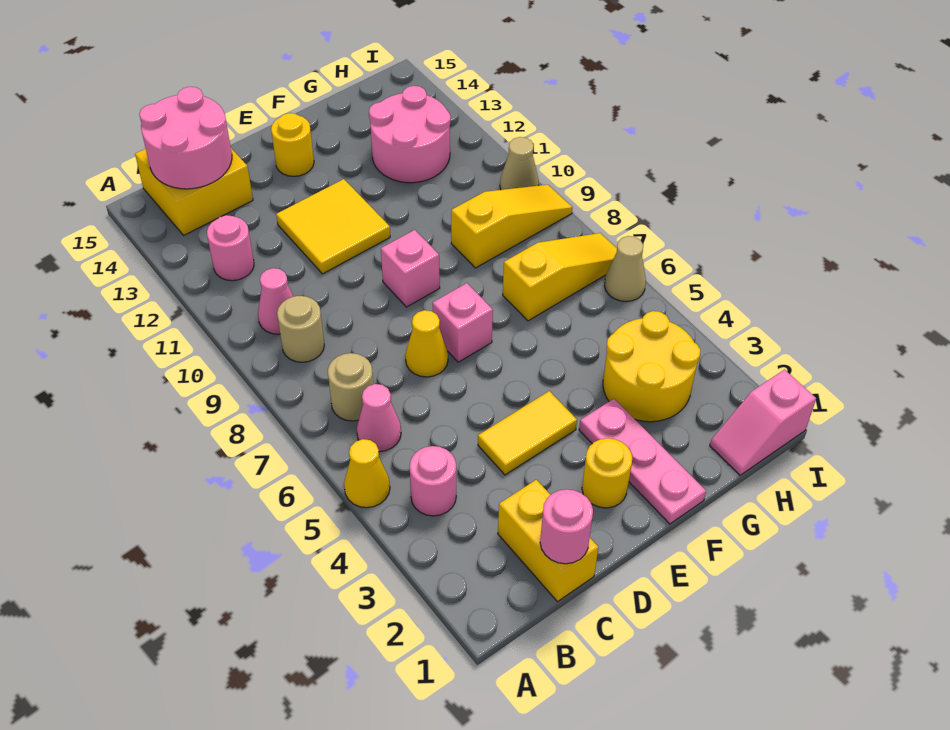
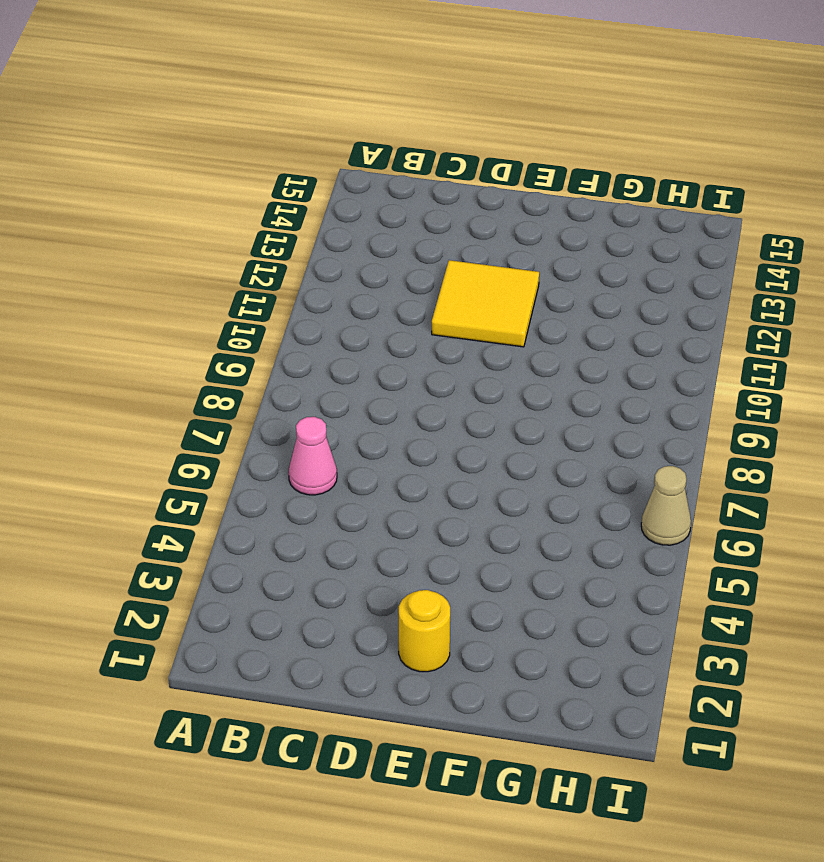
none -> yellow 1x1 cone [344,439,390,508]
none -> pink 1x1 round brick [410,446,456,516]
none -> tan 1x1 round brick [328,353,373,421]

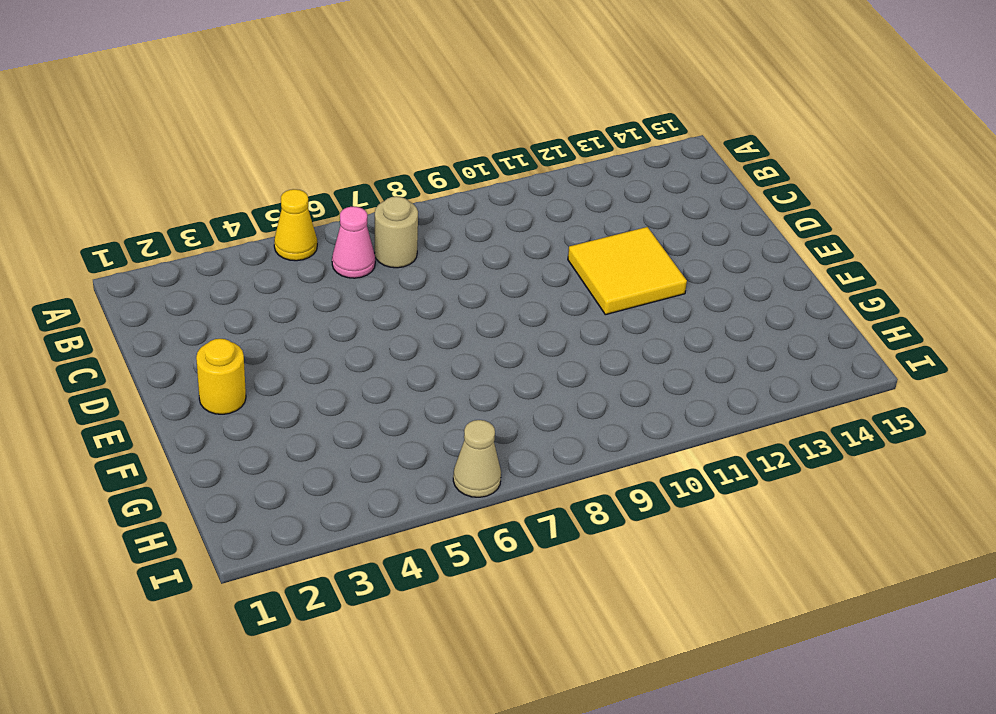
none -> pink 1x1 round brick [410,446,456,516]
none -> tan 1x1 round brick [277,296,324,362]
none -> pink 1x1 cone [258,268,293,334]

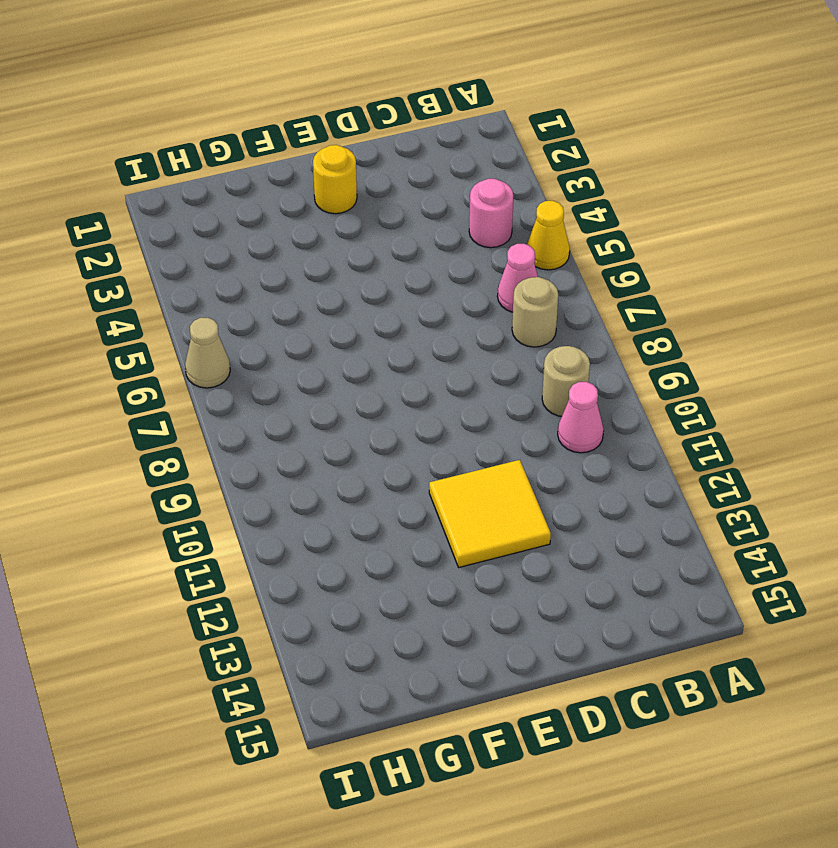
none -> pink 1x1 round brick [207,215,254,281]
none -> yellow 2x2 brick [135,148,253,235]
none -> yellow 1x2 brick [498,480,599,602]

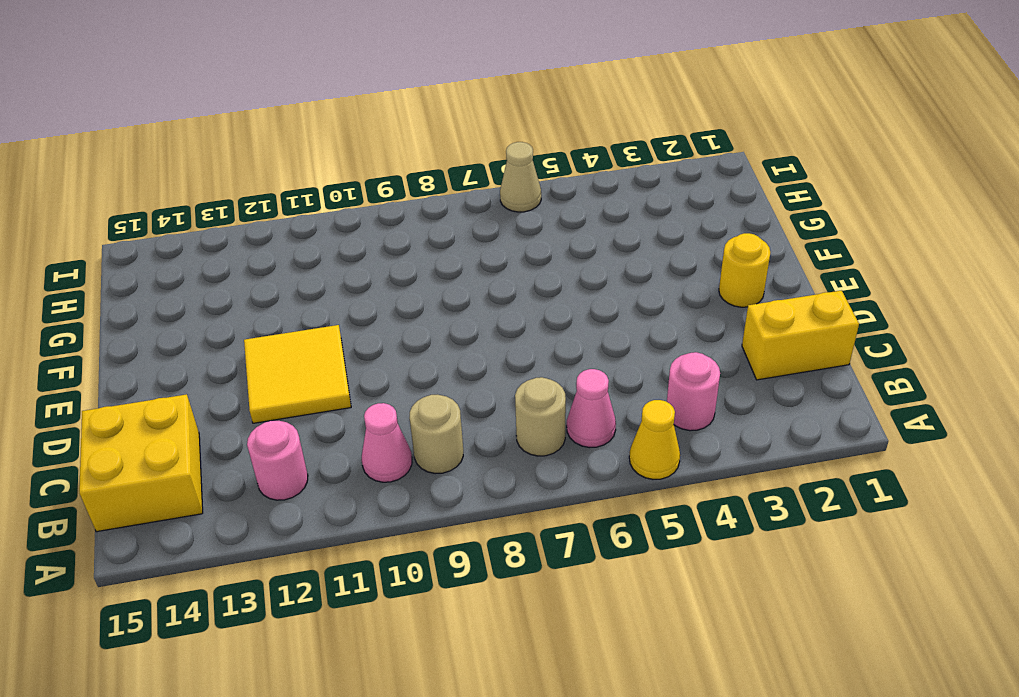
none -> yellow 1x2 tile [478,391,577,475]
none -> yellow 1x1 cone [405,310,448,377]
none -> pink 1x1 brick [433,283,493,362]

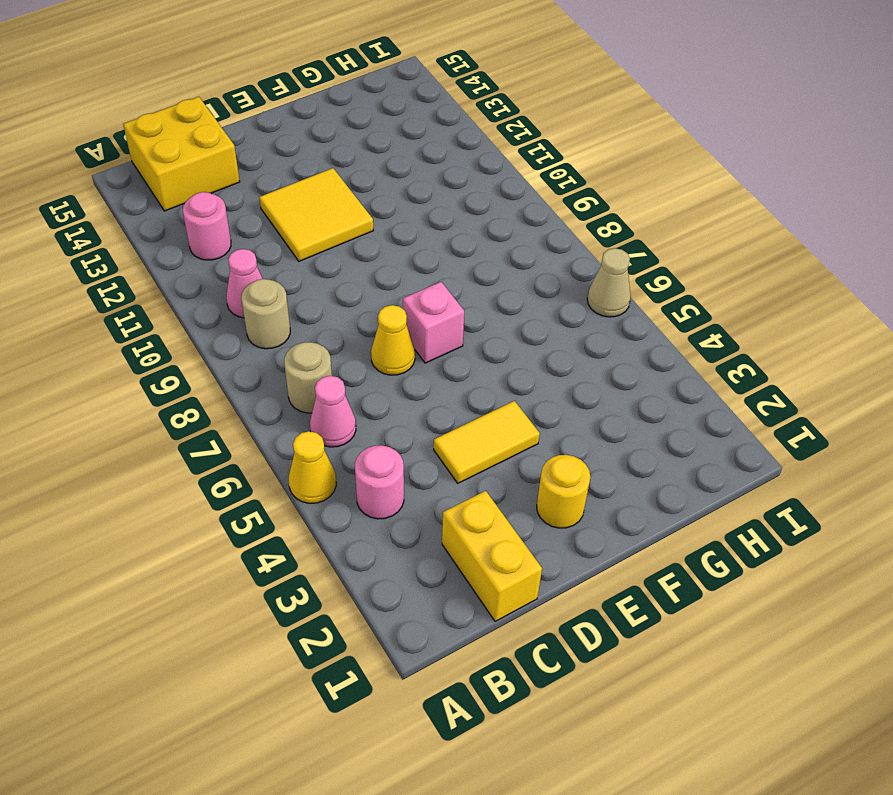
none -> pink 1x1 brick [381,230,440,307]
none -> yellow 1x1 round brick [271,113,314,176]
none -> pink 1x3 plate [579,399,706,524]

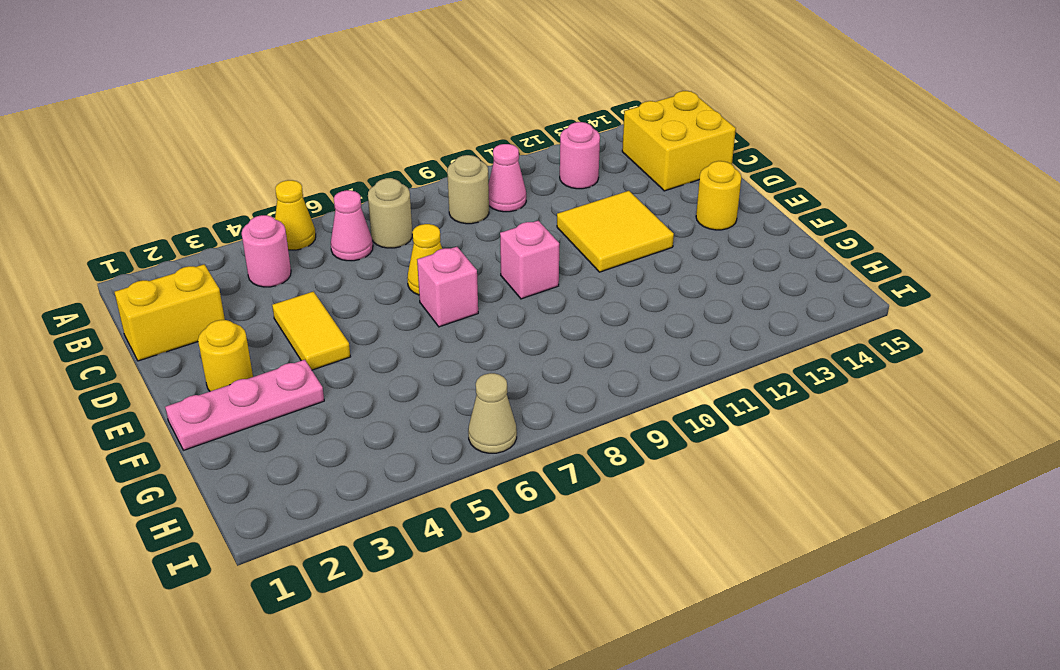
none -> yellow 2x2 round brick [603,311,700,422]
none -> yellow 1x3 slope [503,233,617,321]
none -> yellow 1x3 slope [451,185,573,268]

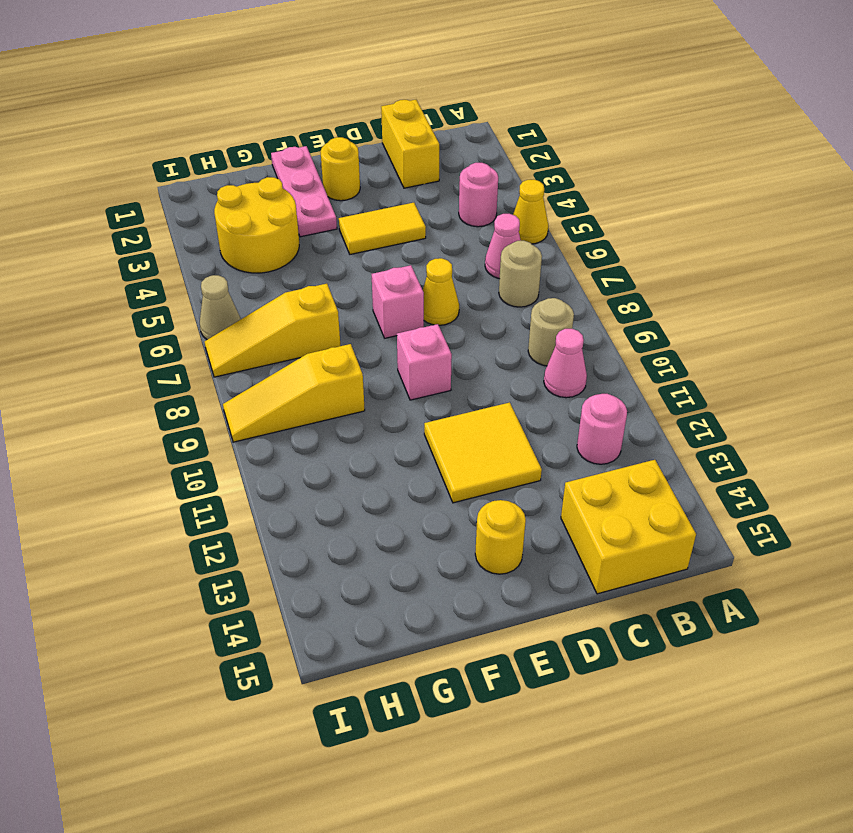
none -> pink 2x2 round brick [369,86,451,183]
none -> pink 1x2 slope [710,370,816,475]
none -> tan 1x1 cone [500,137,539,190]

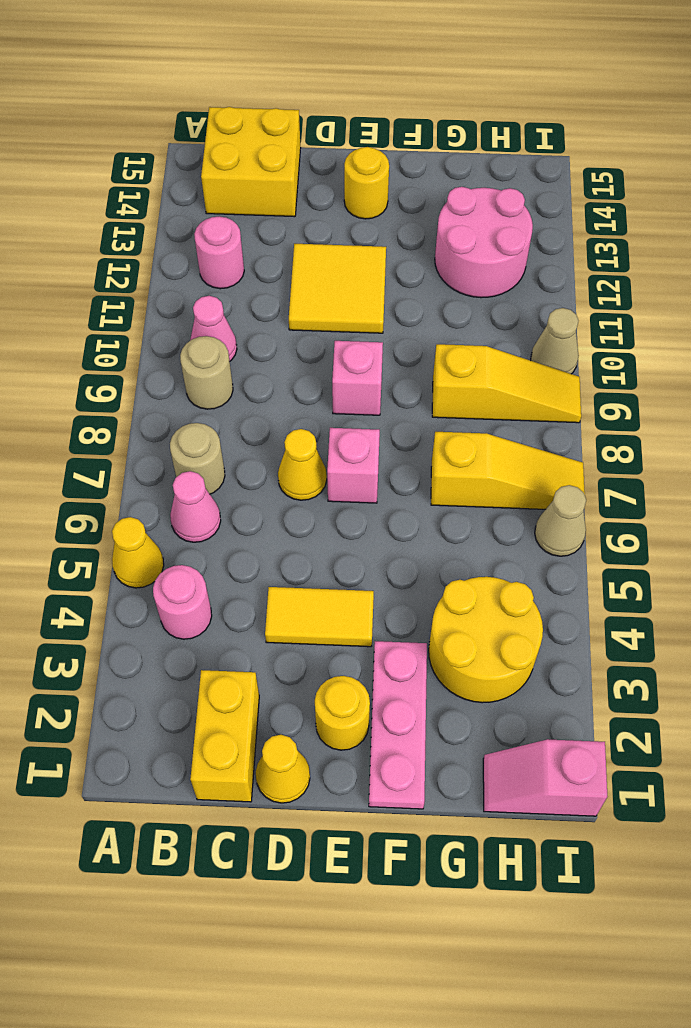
yellow 1x1 cone [256,735,310,803] -> none
none -> pink 2x2 round brick [139,87,232,189]
none -> pink 1x1 round brick [540,489,593,564]

